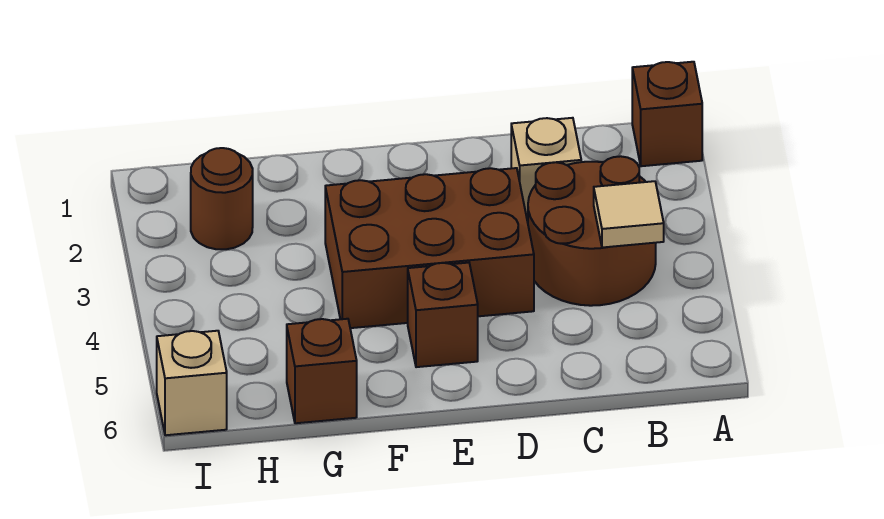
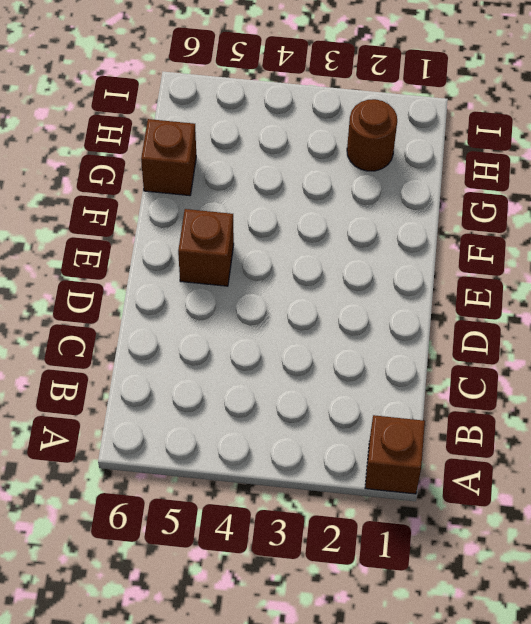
none -> brown 2x2 round brick [528,156,656,306]
none -> tan 1x1 brick [511,118,581,222]

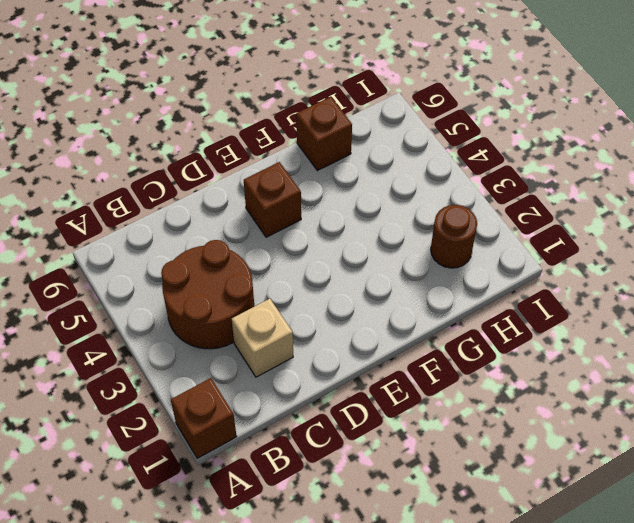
none -> brown 2x3 brick [325,168,534,328]
none -> tan 1x1 brick [157,331,227,435]

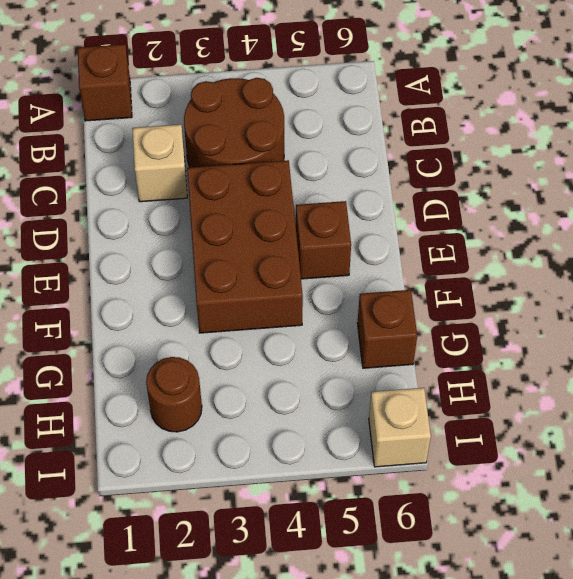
none -> tan 1x1 tile [594,181,664,248]

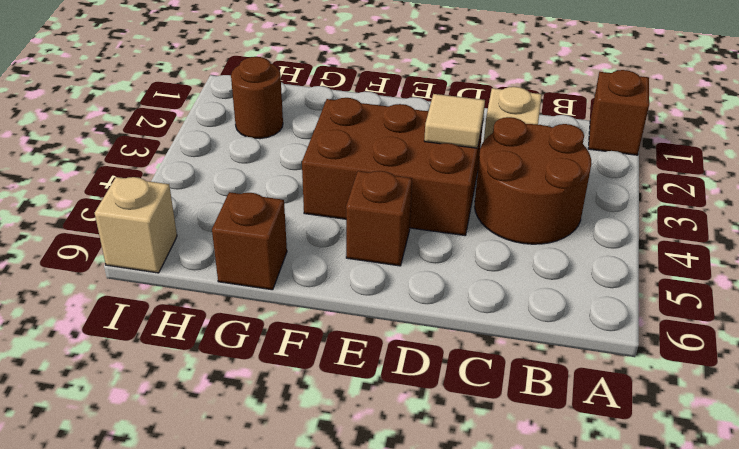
tan 1x1 tile [424,94,485,148] -> tan 1x1 tile moved to [594,181,664,248]

